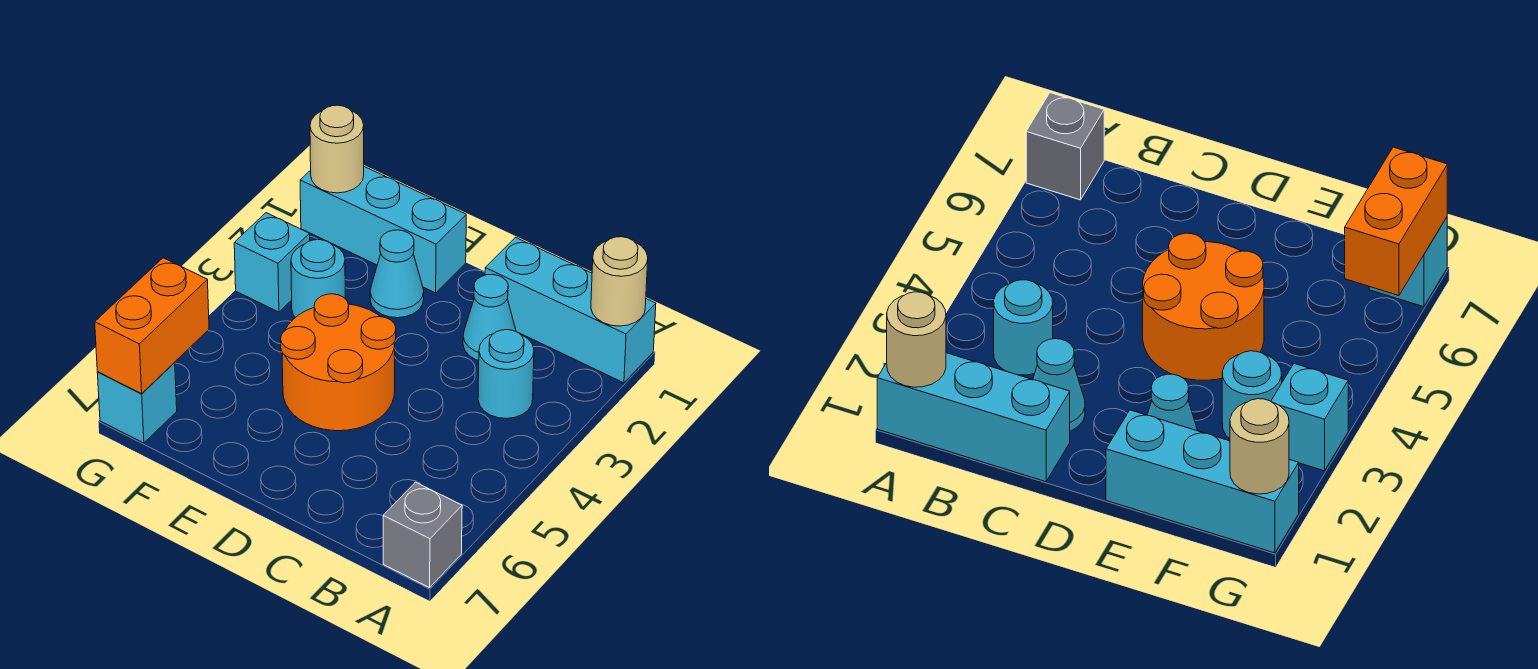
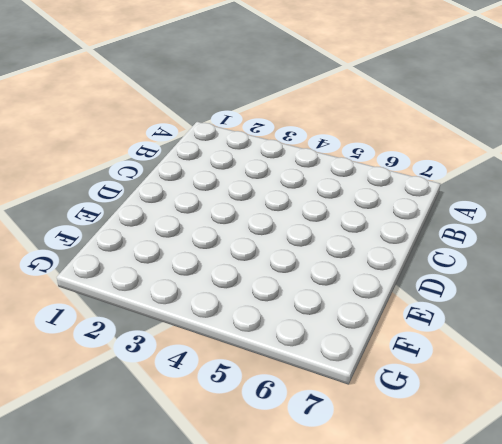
none -> cyan 1x3 brick [485,238,656,383]
none -> grey 1x1 brick [383,482,462,588]
none -> cyan 1x1 round brick [478,330,534,419]

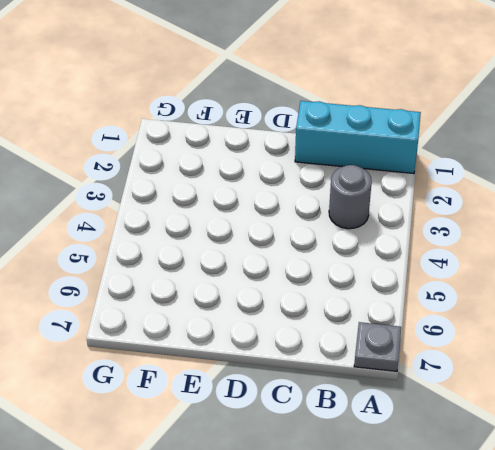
grey 1x1 plate [354,322,401,371] -> grey 1x1 brick [383,482,462,588]
grey 1x1 round brick [329,165,372,229] -> cyan 1x1 round brick [478,330,534,419]
none -> cyan 1x1 cone [463,274,516,361]
none -> orange 2x2 round brick [281,294,396,431]
none -> cyan 1x3 brick [300,167,466,293]

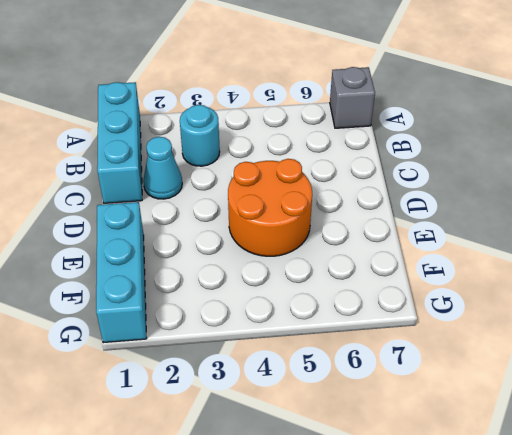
none -> cyan 1x1 cone [370,230,424,318]
none -> cyan 1x1 round brick [291,240,345,318]
none -> cyan 1x1 brick [234,213,310,312]

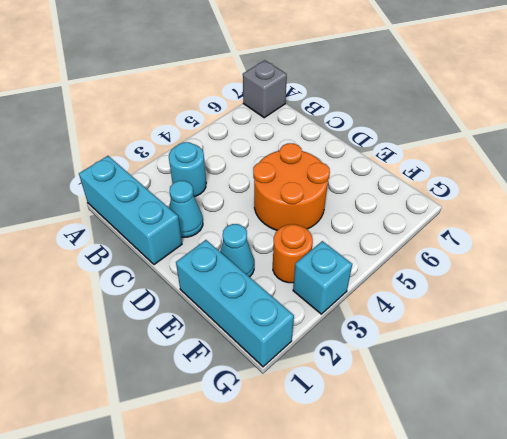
orange 1x1 round brick [273,224,313,283] -> cyan 1x1 round brick [291,240,345,318]
none -> cyan 1x1 brick [97,362,177,443]
none -> tan 1x1 round brick [591,237,648,326]
none -> tan 1x1 round brick [310,105,364,193]

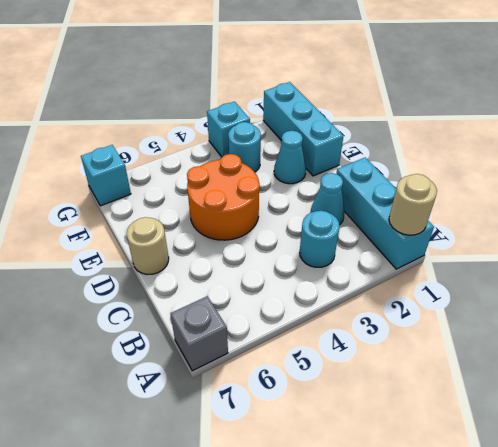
tan 1x1 round brick [127,217,169,275] -> tan 1x1 round brick moved to [310,105,364,193]
none -> orange 1x2 brick [95,258,209,394]

